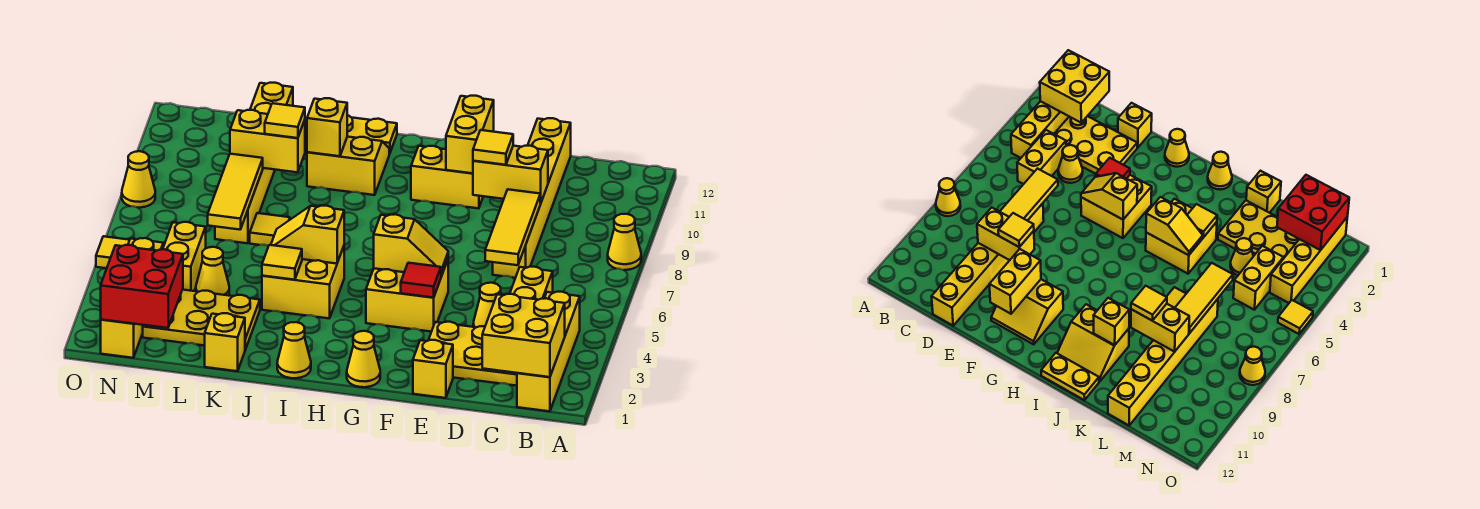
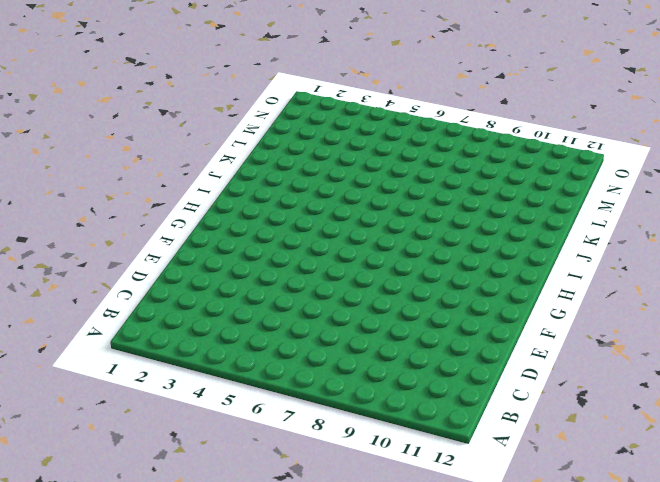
none -> yellow 1x1 cone [608,214,641,270]
none -> yellow 1x4 brick [517,292,580,411]
none -> yellow 2x3 plate [429,322,517,386]
none -> yellow 1x2 brick [510,267,553,300]

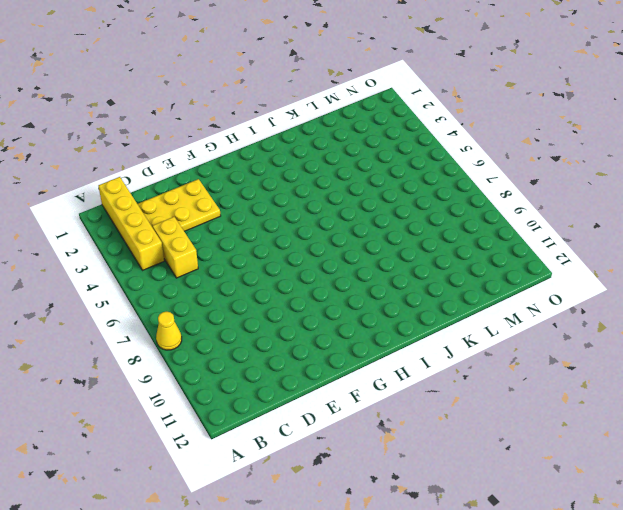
none -> yellow 1x1 cone [473,283,501,327]
none -> yellow 1x6 brick [493,118,571,278]
none -> yellow 1x1 brick [413,340,453,398]
none -> yellow 2x2 brick [366,260,448,332]

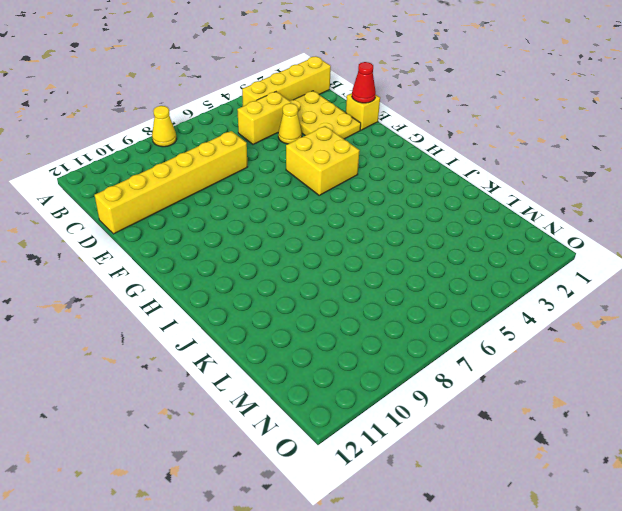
red 1x1 cone [352,62,376,103] -> none
none -> yellow 2x2 slope [411,146,483,208]
none -> yellow 1x1 cone [347,331,380,387]
none -> yellow 1x1 cone [277,322,311,378]
none -> yellow 2x2 brick [262,246,344,318]

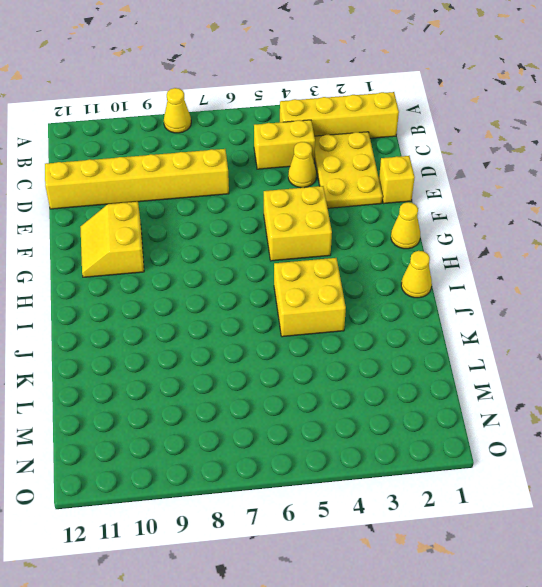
none -> yellow 2x2 slope [307,137,389,195]
none -> yellow 1x2 plate [347,115,397,154]
none -> yellow 1x1 brick [205,313,245,371]
none -> yellow 2x3 plate [143,290,260,350]

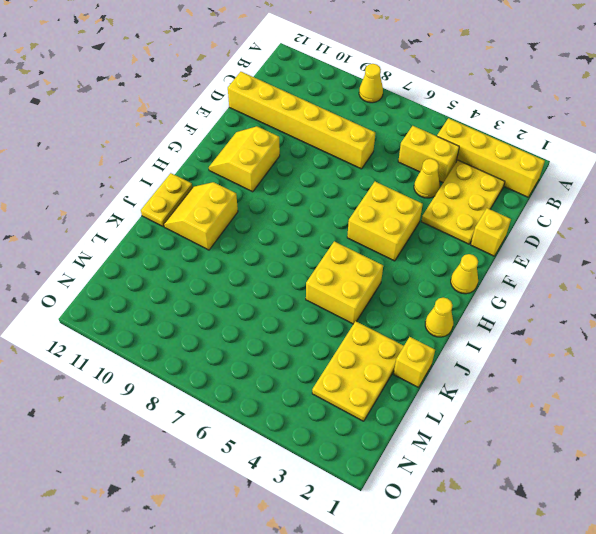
none -> yellow 1x1 tile [250,213,290,246]
none -> yellow 1x1 cone [196,247,229,296]
none -> yellow 1x6 brick [215,83,293,243]
none -> yellow 1x2 brick [163,222,206,291]

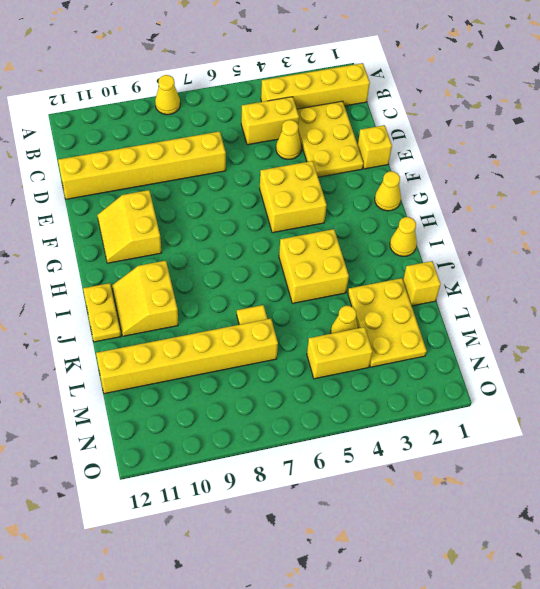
none -> yellow 1x4 brick [101,238,163,358]
none -> yellow 1x1 tile [96,236,130,268]
none -> yellow 1x1 cone [122,151,155,208]
none -> yellow 2x2 brick [482,294,565,377]

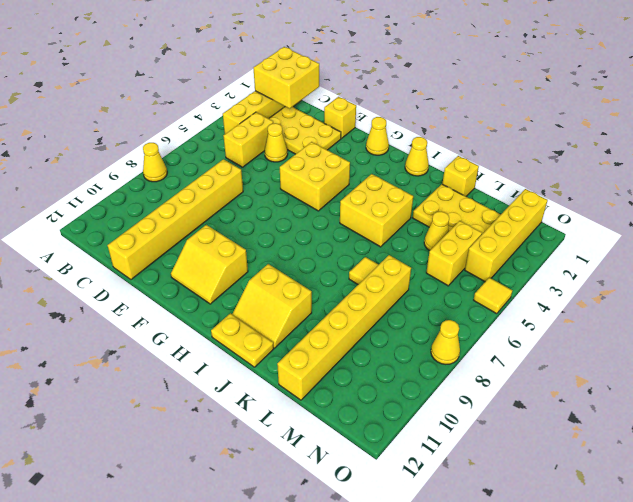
none -> yellow 1x3 tile [485,189,541,265]
none -> yellow 1x2 brick [473,146,548,203]
none -> red 1x1 tile [401,263,441,298]
none -> yellow 1x2 slope [374,214,448,276]

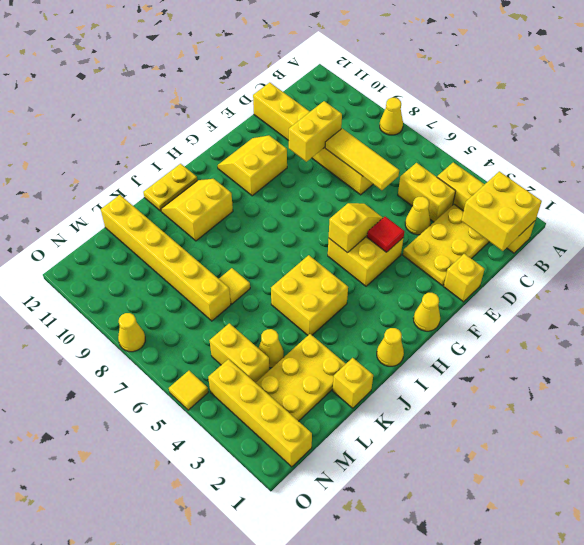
none -> yellow 1x2 brick [446,96,494,173]
none -> yellow 1x2 slope [271,206,344,264]
none -> yellow 1x1 tile [262,245,302,280]
none -> yellow 1x1 brick [307,98,347,156]

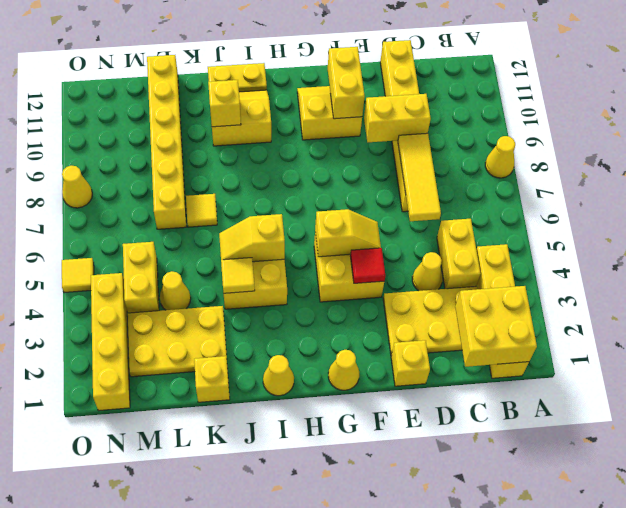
none -> yellow 1x2 brick [230,110,305,172]
none -> yellow 1x3 tile [208,154,263,230]
none -> red 2x2 brick [101,245,183,328]
none -> yellow 1x1 tile [473,130,513,165]

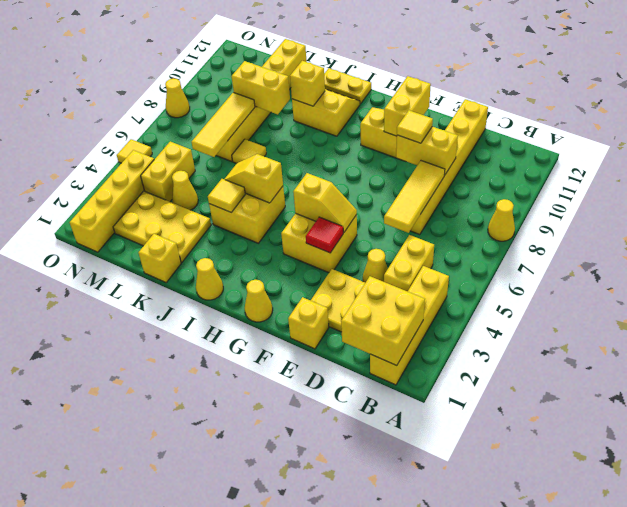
none -> red 2x2 brick [101,245,183,328]
none -> yellow 1x1 tile [265,103,305,138]

